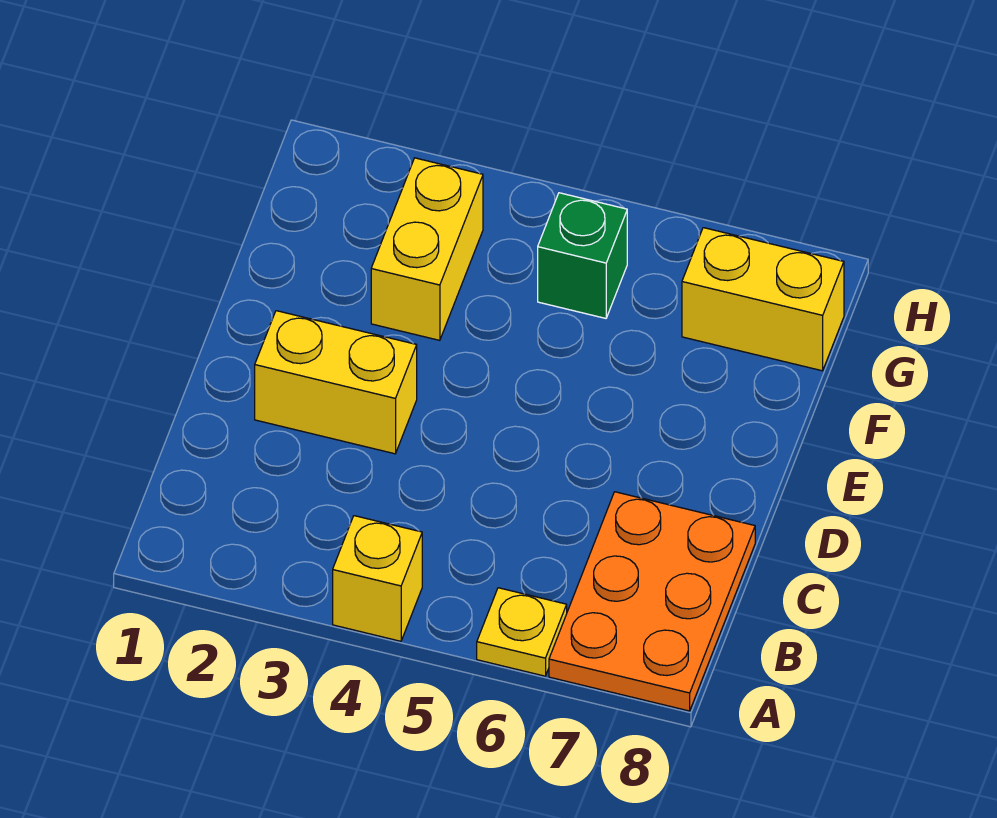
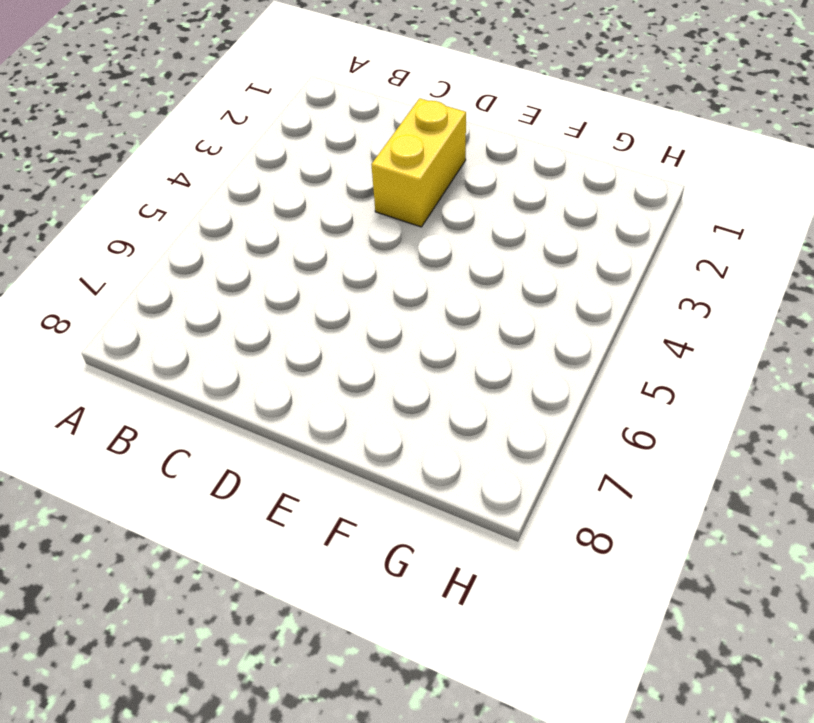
none -> yellow 1x1 brick [333,516,422,641]
none -> yellow 1x1 plate [477,588,567,676]

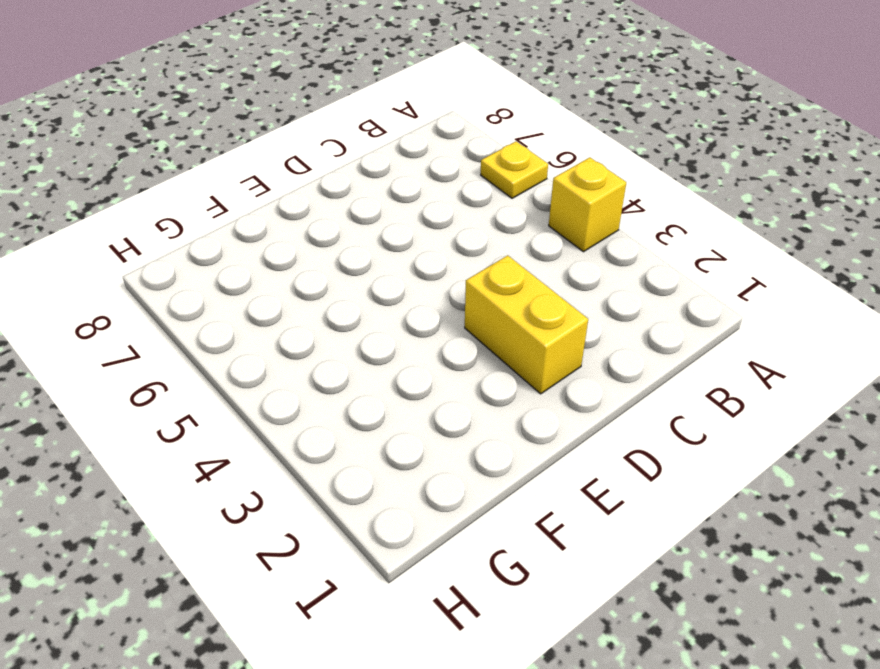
none -> orange 2x3 plate [549,492,755,711]
none -> yellow 1x2 brick [371,158,483,340]

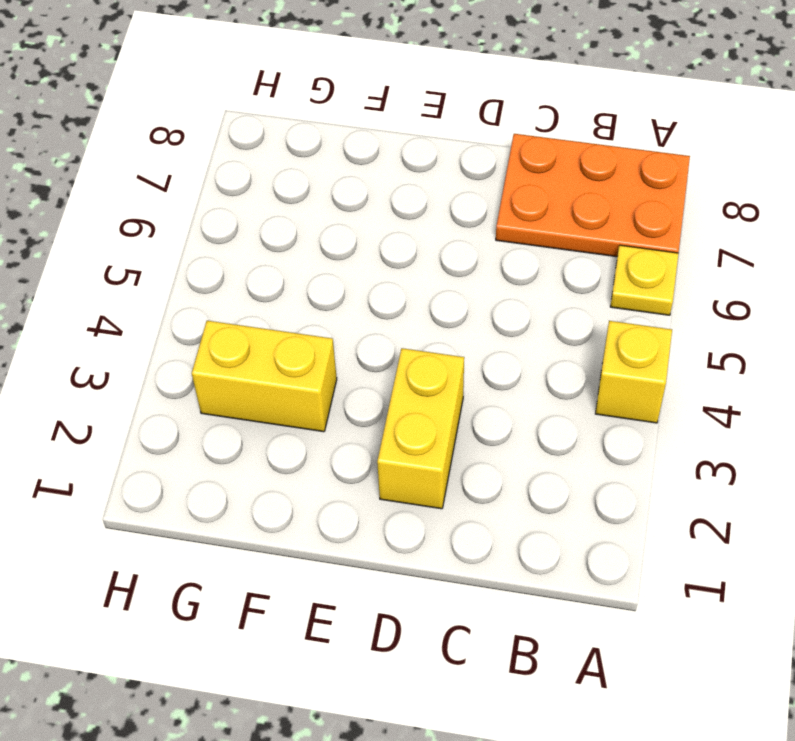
none -> green 1x1 brick [538,193,627,318]
none -> yellow 1x2 brick [682,228,844,371]

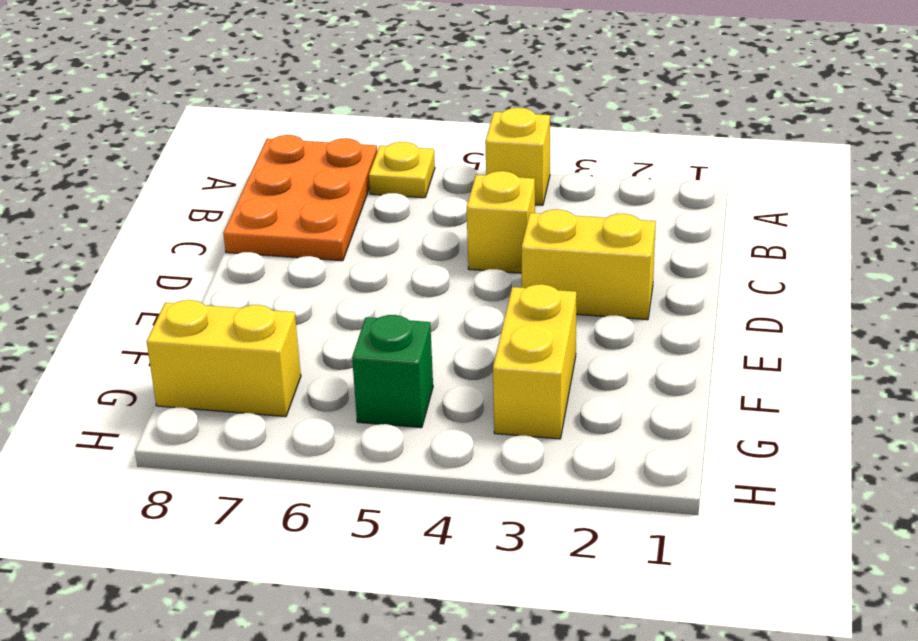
yellow 1x1 brick [467,171,535,273] -> none

